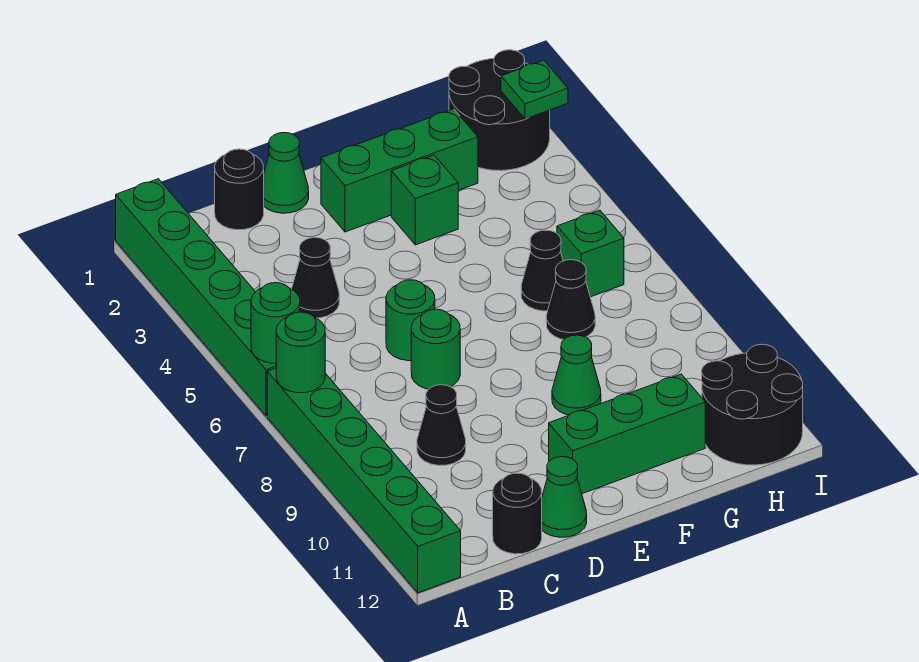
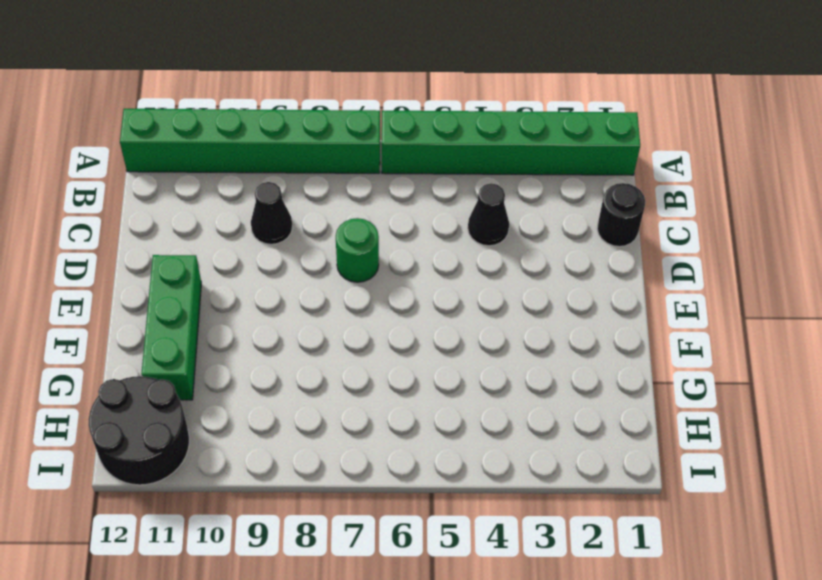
none -> black 1x1 round brick [493,473,542,554]
none -> green 1x1 cone [264,133,309,213]
none -> green 1x1 round brick [386,280,435,361]

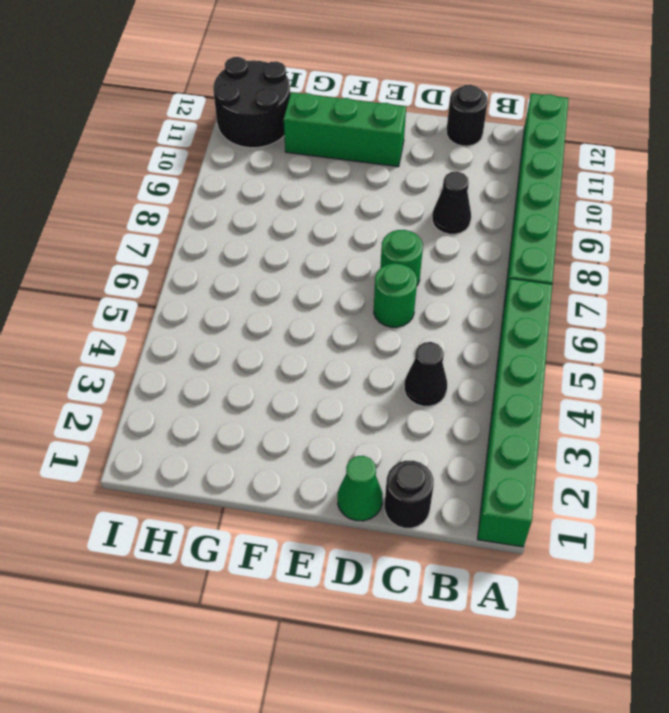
none -> green 1x1 cone [542,457,587,537]
none -> green 1x3 brick [321,109,478,232]
none -> green 1x1 brick [391,155,458,245]

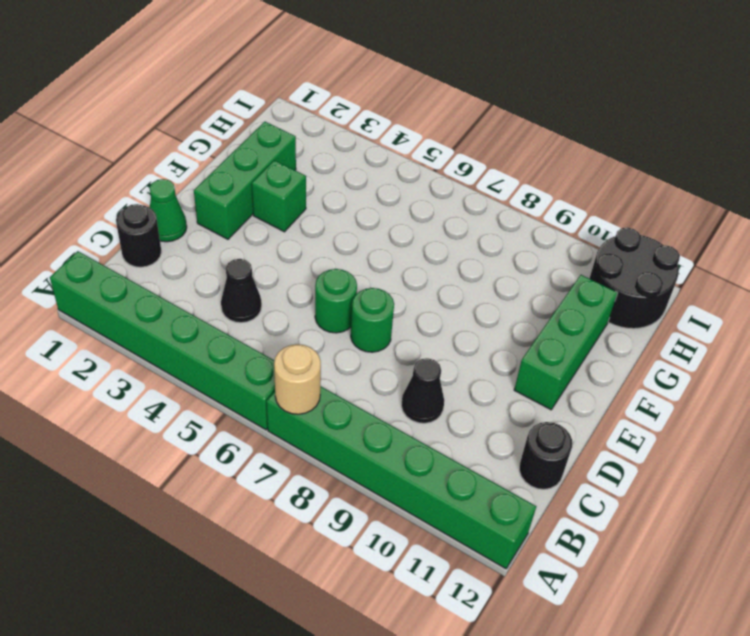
tan 1x1 round brick [274,344,321,414] -> green 1x1 round brick [276,312,325,393]
none -> green 1x1 cone [542,457,587,537]
none -> green 1x1 cone [552,335,601,415]
none -> black 1x1 cone [521,230,563,311]

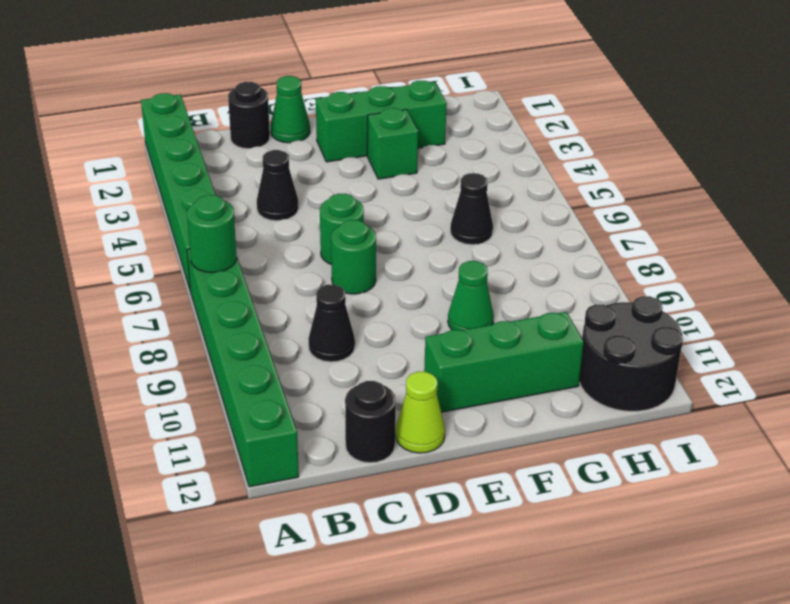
lime 1x1 cone [396,372,445,453] -> green 1x1 cone [542,457,587,537]
none -> black 1x1 cone [546,260,595,340]
none -> black 2x2 round brick [449,50,550,171]
none -> green 1x1 brick [557,210,624,297]

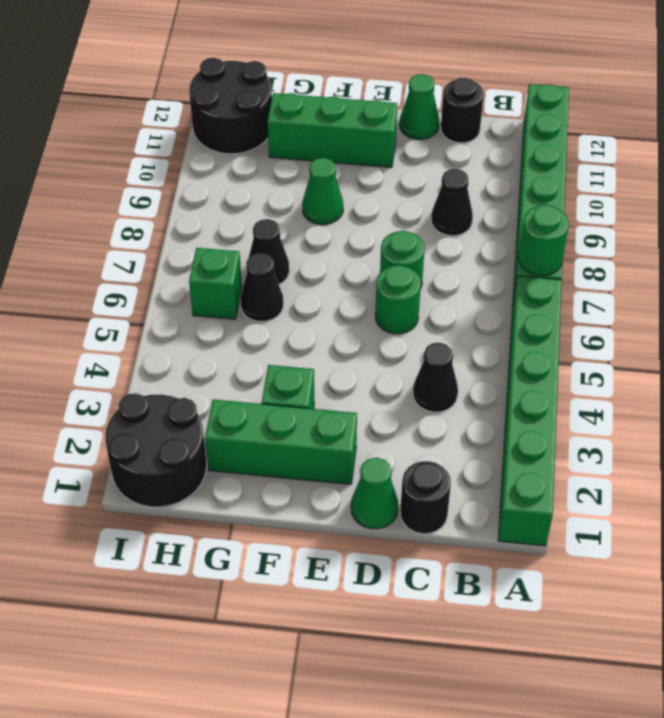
none -> green 1x1 round brick [251,283,300,363]
none -> green 1x1 plate [501,60,568,119]

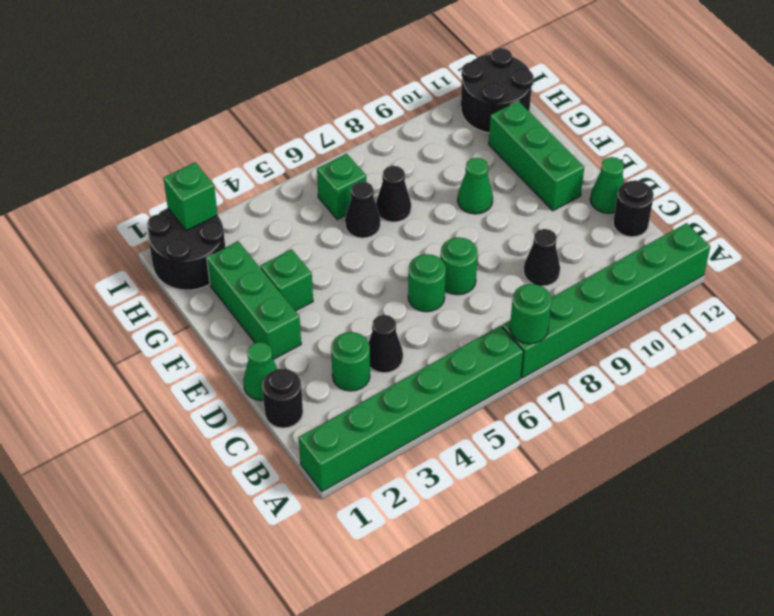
green 1x1 round brick [331,332,370,391] -> green 1x1 round brick moved to [251,283,300,363]
green 1x1 brick [164,162,218,231] -> green 1x1 plate [501,60,568,119]

